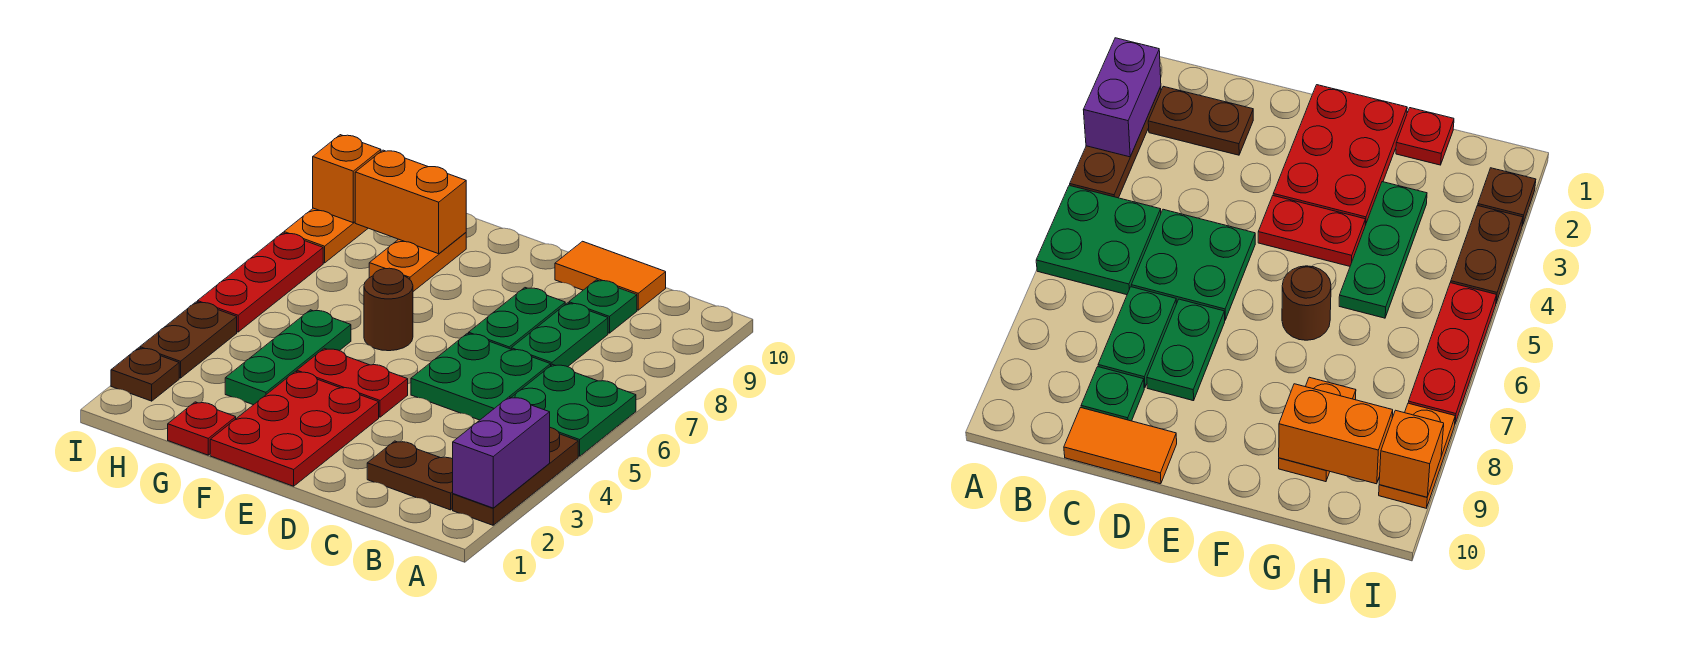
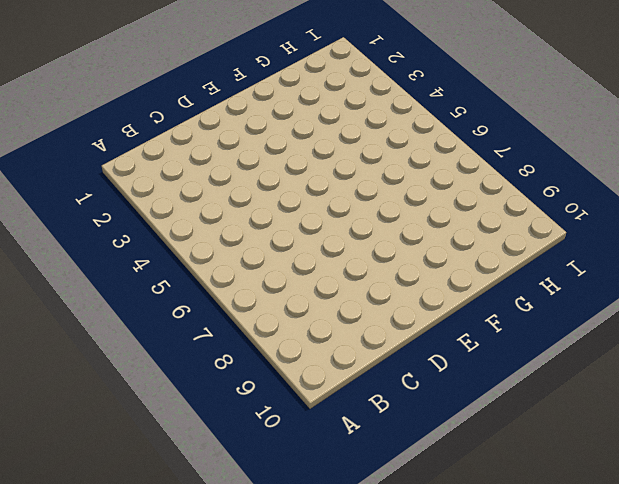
none -> brown 1x3 plate [453,428,578,525]
none -> green 2x2 plate [511,365,636,456]
none -> brown 1x2 plate [367,441,453,510]

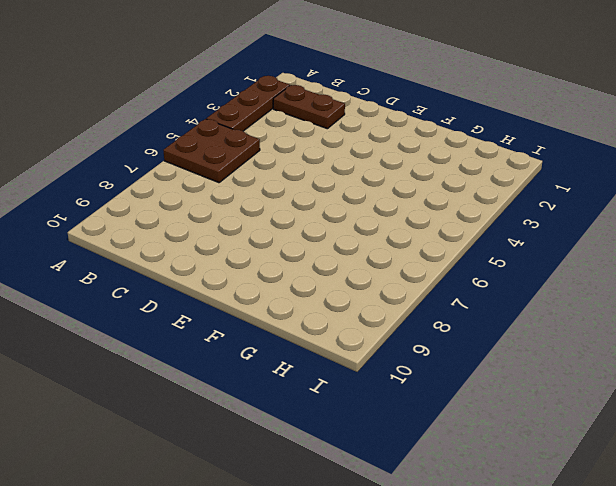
brown 2x2 plate [163,119,260,183] -> green 2x2 plate [511,365,636,456]
none -> green 2x2 plate [411,333,551,420]
none -> green 1x2 plate [511,303,608,367]
none -> green 1x1 plate [569,280,637,333]

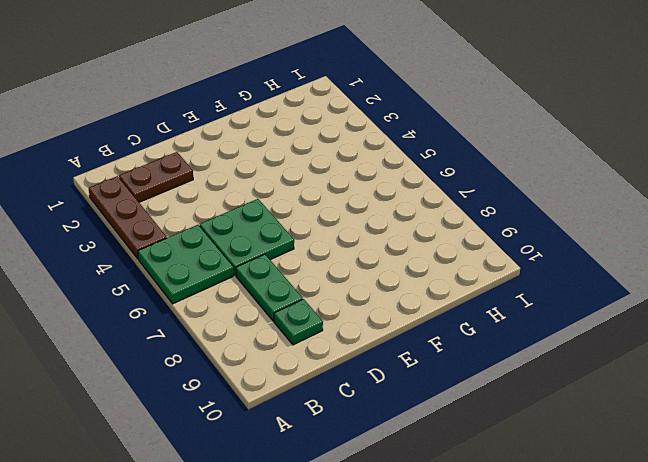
none -> orange 1x2 tile [555,241,666,310]
none -> green 1x2 plate [469,288,565,349]
none -> red 2x3 plate [210,371,379,486]

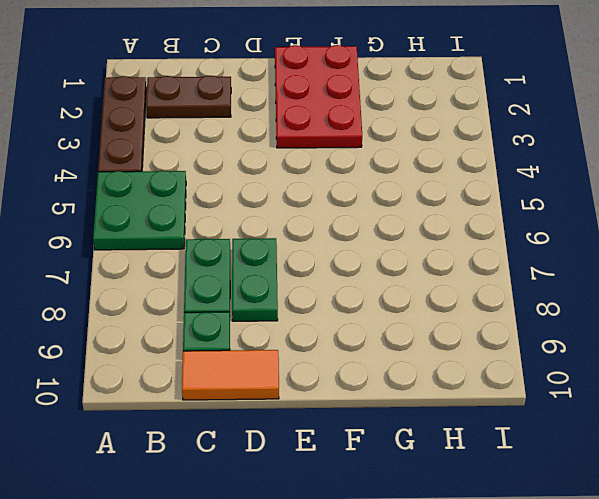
none -> green 2x2 plate [411,333,551,420]
none -> red 1x2 plate [297,348,408,417]
none -> brown 1x1 round brick [364,268,413,351]

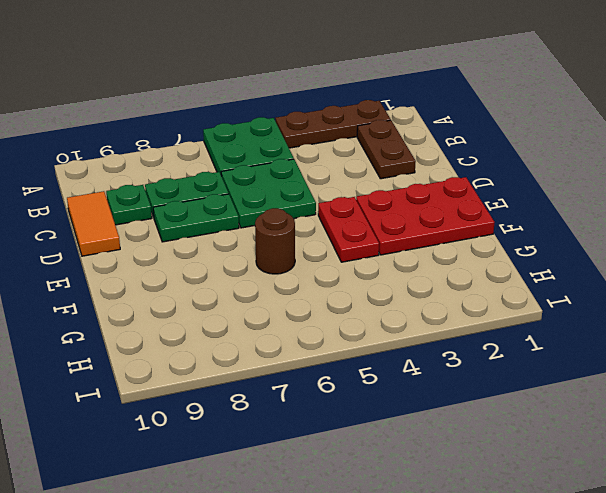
none -> red 1x1 plate [168,402,236,455]
none -> green 1x3 plate [225,310,351,405]
none -> orange 1x2 plate [369,233,466,291]

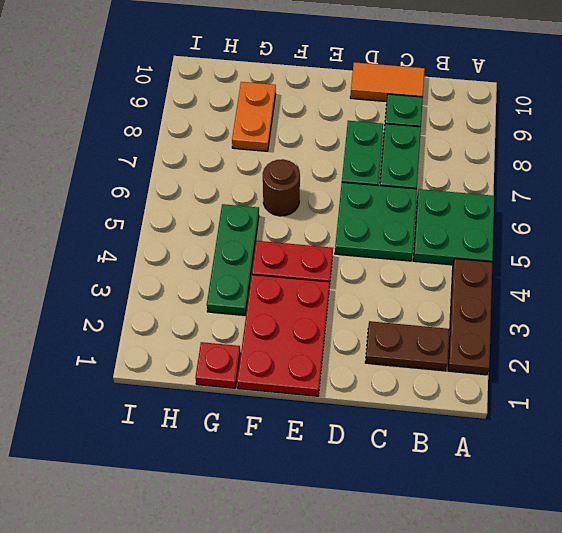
none -> brown 1x1 plate [111,348,179,401]
none -> brown 1x2 plate [140,302,237,378]
none -> red 1x3 plate [198,233,323,332]

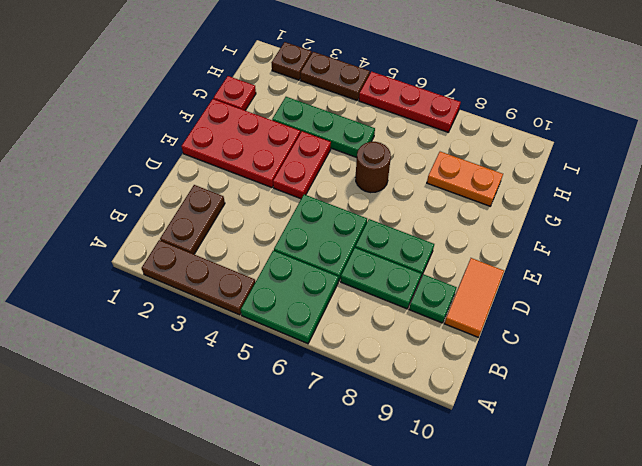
none -> orange 1x2 plate [284,208,368,263]
none -> purple 1x2 brick [453,397,550,508]
none -> orange 1x2 brick [355,150,466,254]

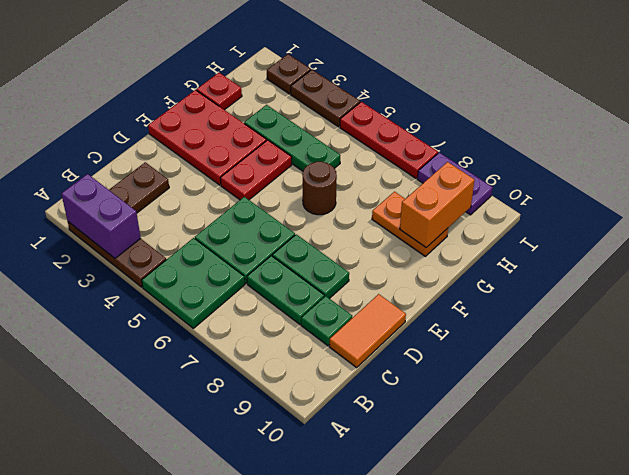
purple 1x2 plate [417,153,493,215] -> orange 1x2 plate [284,208,368,263]
none -> orange 1x1 brick [313,135,381,222]

